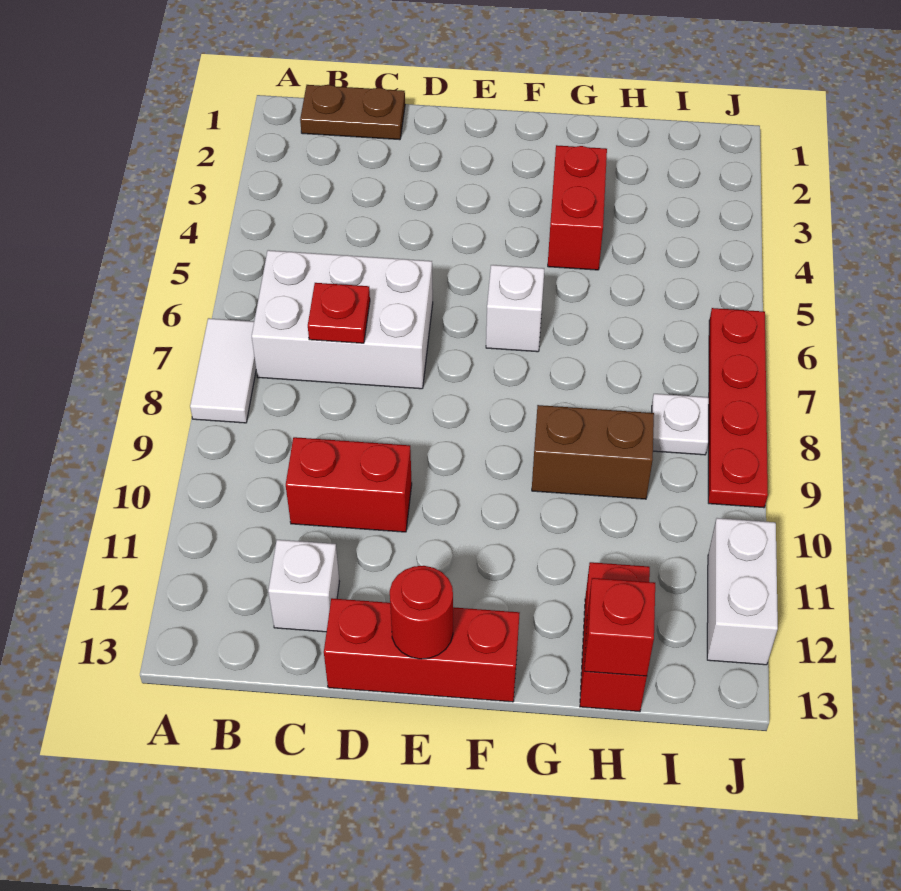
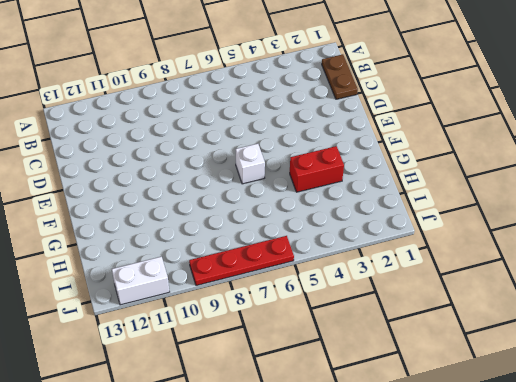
none -> white 1x2 tile [190,318,256,423]
none -> white 2x3 brick [252,250,433,389]
none -> red 1x2 brick [286,437,412,532]

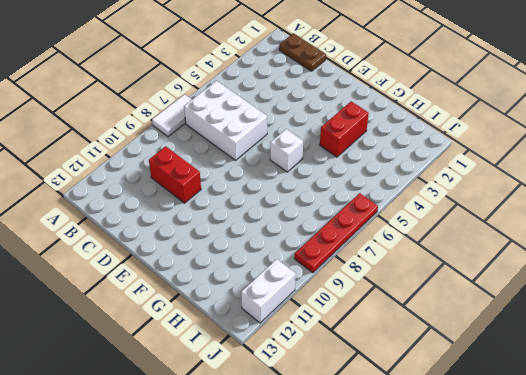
none -> white 1x1 brick [268,540,339,632]
none -> red 1x3 brick [324,598,520,702]
none -> brown 1x2 brick [532,405,654,499]

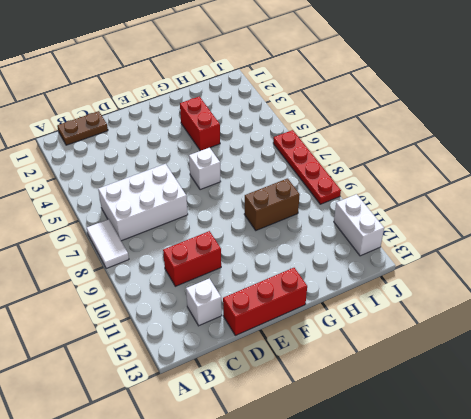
none -> red 1x2 brick [580,562,650,712]
none -> white 1x1 plate [652,394,709,455]
none -> red 1x1 plate [308,283,370,343]

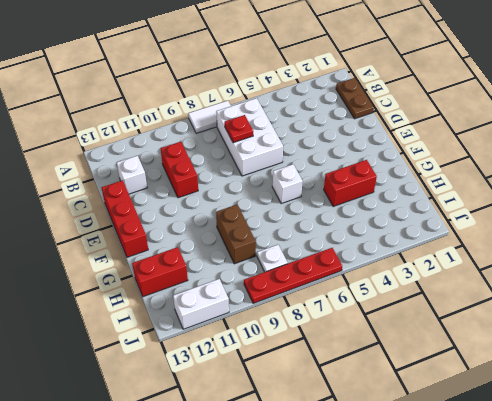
none -> red 1x1 round brick [390,566,453,659]
none -> red 1x1 brick [584,578,655,676]

